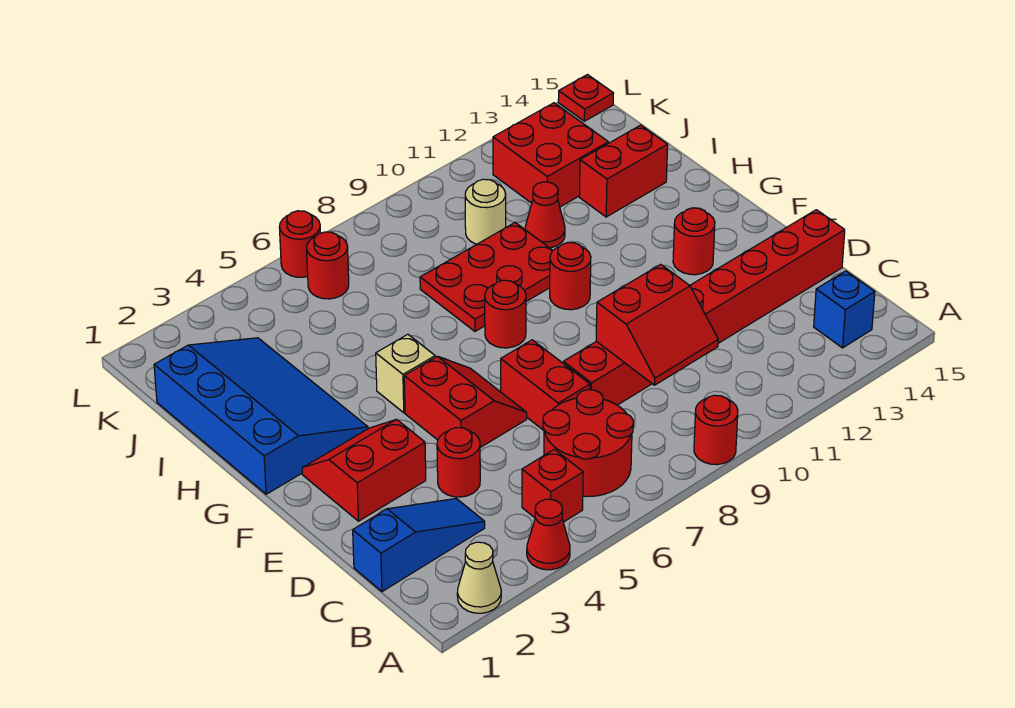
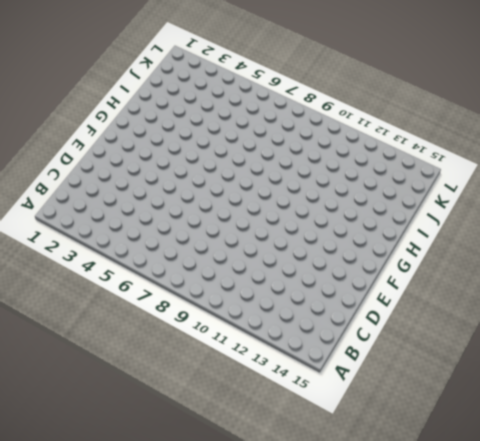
none -> tan 1x1 cone [457,542,501,613]
none -> red 1x1 cone [527,499,570,570]
none -> red 1x1 round brick [694,395,738,465]

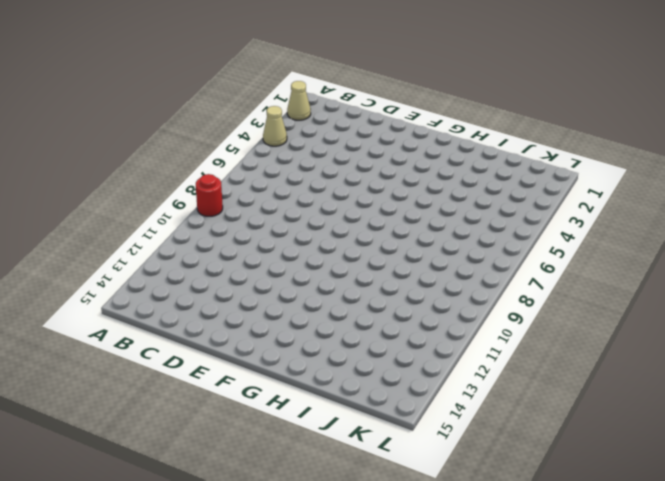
tan 1x1 cone [263,106,287,146] -> red 1x1 cone [527,499,570,570]
none -> red 1x1 brick [522,449,583,522]
none -> red 2x2 round brick [543,390,633,497]
none -> blue 1x1 brick [814,271,875,348]

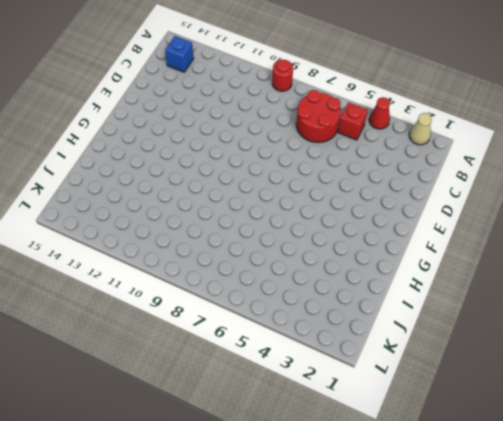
none -> blue 1x3 slope [353,499,485,592]
none -> red 1x1 round brick [437,428,480,497]
none -> red 1x2 brick [501,340,590,430]

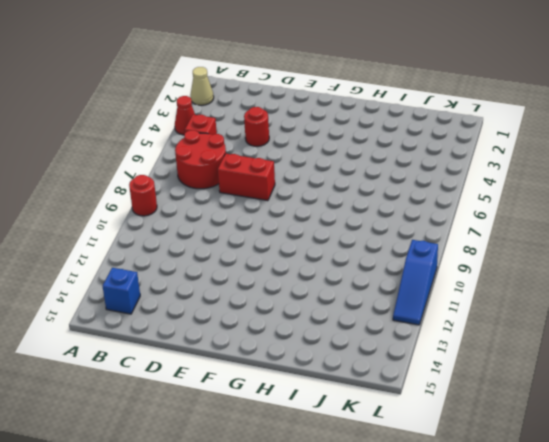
blue 1x3 slope [393,240,438,325] -> blue 1x3 slope moved to [353,499,485,592]
none -> red 1x8 brick [563,210,845,405]
none -> red 2x2 slope [302,419,426,521]
none -> red 2x2 slope [404,356,527,448]

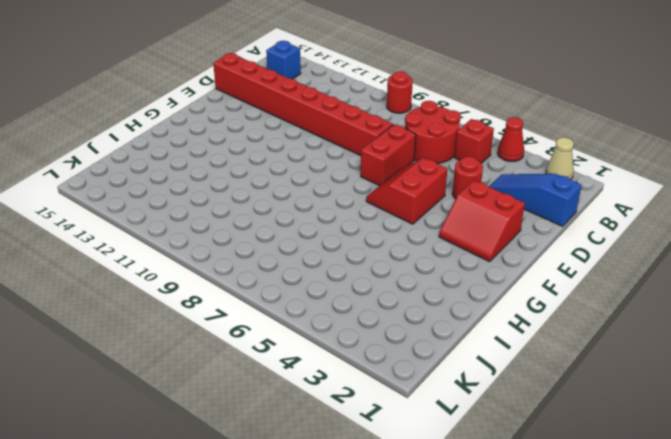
none -> red 1x1 round brick [673,208,715,275]
none -> blue 3x4 slope [154,338,368,494]
none -> tan 1x1 brick [376,334,435,413]

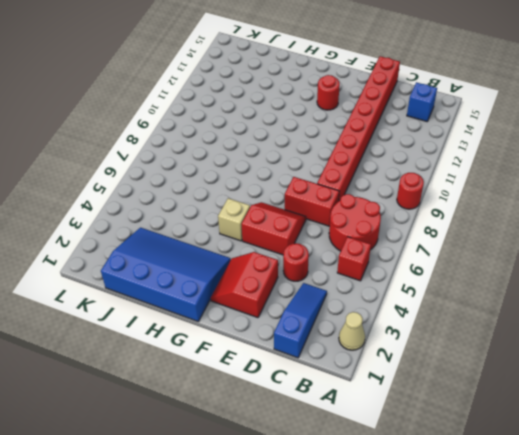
none -> red 1x1 cone [527,499,570,570]
none -> red 1x1 round brick [485,280,526,348]
none -> red 1x1 round brick [550,243,591,310]

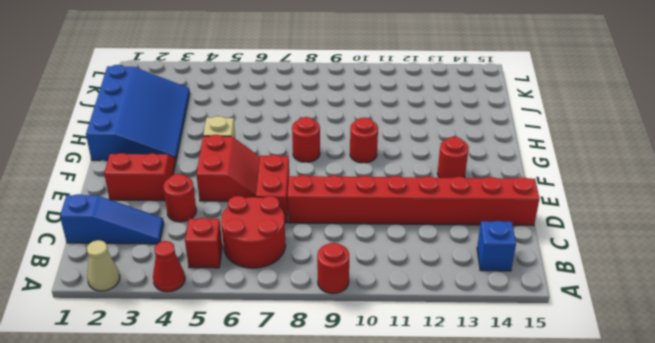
none -> red 2x3 plate [420,222,553,331]
none -> red 1x1 cone [525,182,565,248]
none -> red 1x2 brick [579,125,668,217]

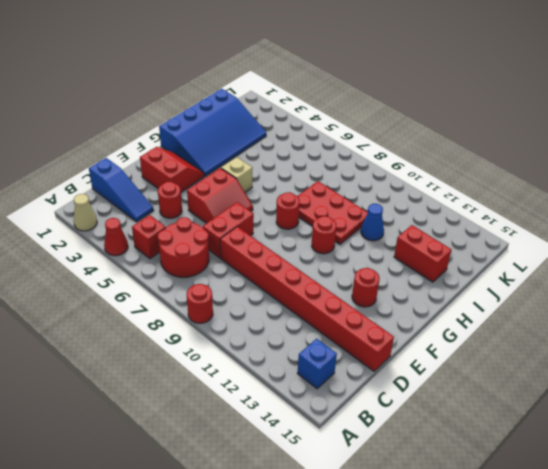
blue 1x1 cone [361,204,384,241] -> red 1x1 cone [525,182,565,248]
none -> tan 1x1 round brick [465,179,506,244]
none -> red 2x2 brick [493,103,608,207]
none -> red 1x1 round brick [307,232,349,299]

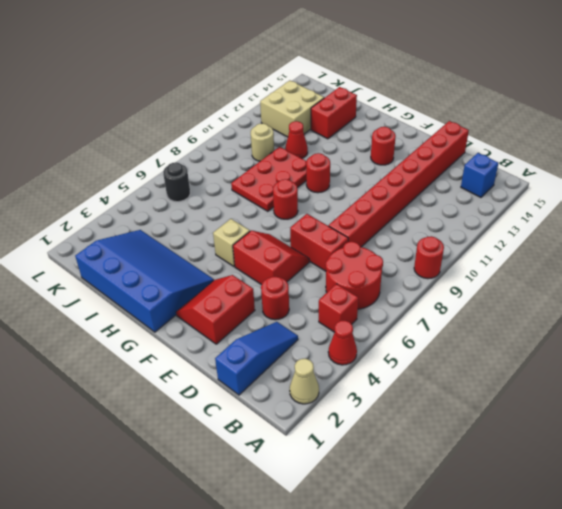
tan 2x2 brick [260,81,324,137] -> red 2x2 brick [493,103,608,207]
black 1x1 round brick [163,162,190,202] -> red 1x1 round brick [307,232,349,299]
none -> red 1x1 round brick [279,211,320,277]
none -> red 1x1 plate [558,75,614,121]
none -> red 2x2 slope [596,264,718,385]

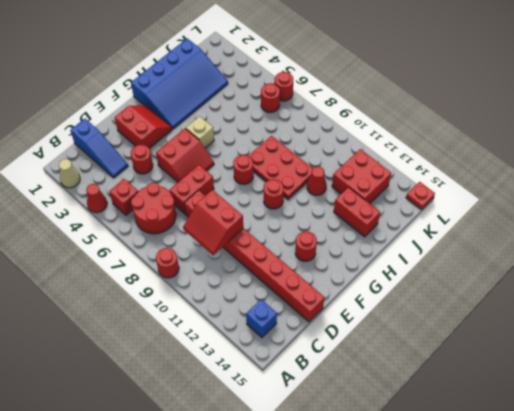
none -> tan 1x1 round brick [465,179,506,244]

